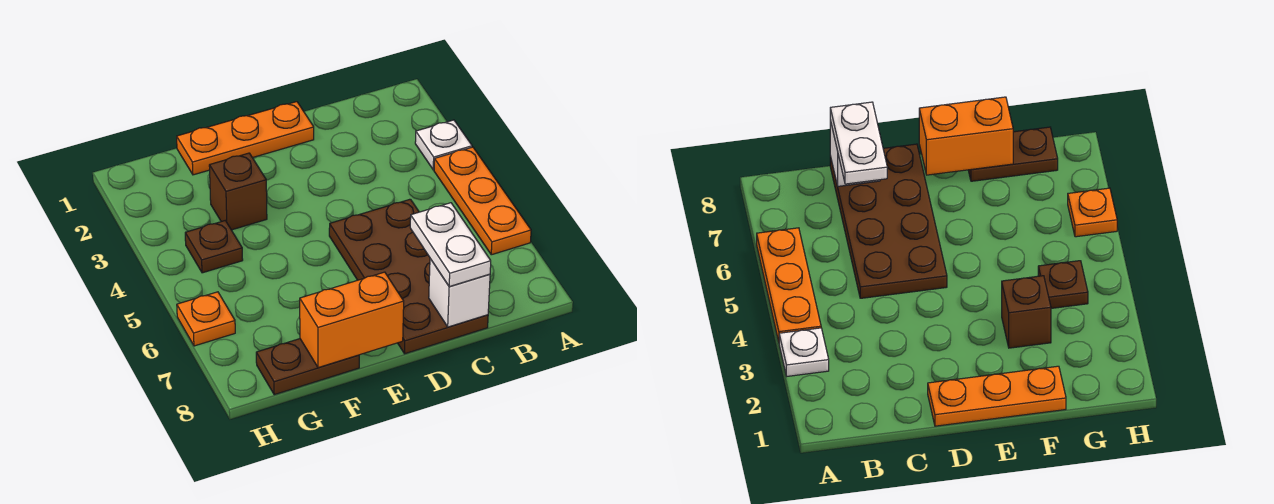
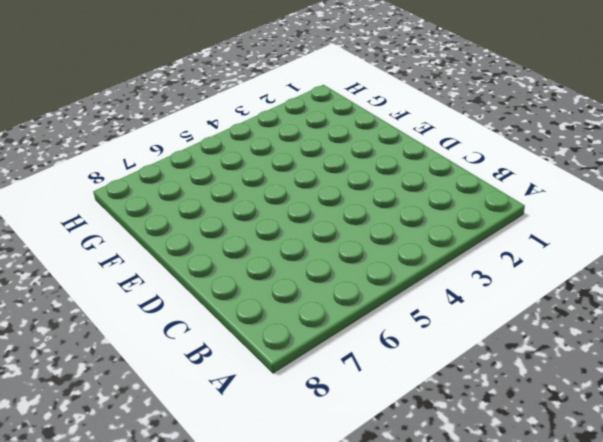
none -> white 1x1 plate [415,120,472,170]
none -> orange 1x3 plate [434,147,531,255]

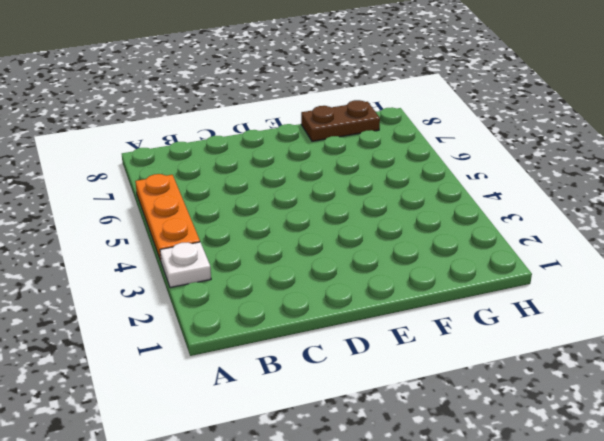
none -> brown 2x4 plate [329,199,488,354]
none -> orange 1x3 plate [177,102,314,175]

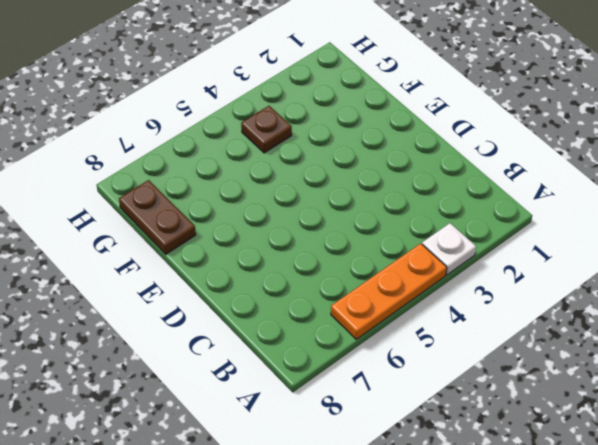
none -> brown 2x4 plate [329,199,488,354]
none -> orange 1x3 plate [177,102,314,175]

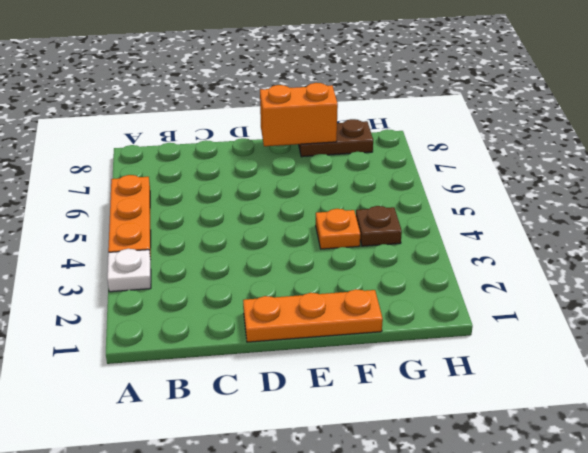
orange 1x1 plate [316,209,360,249] -> orange 1x1 plate moved to [177,292,235,346]
none -> brown 2x4 plate [329,199,488,354]
none -> brown 1x1 brick [209,153,267,230]

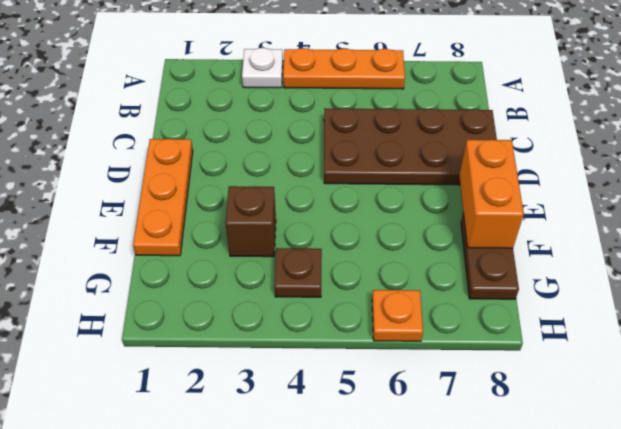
none -> white 1x1 brick [429,259,490,327]
none -> white 1x2 plate [410,203,491,287]

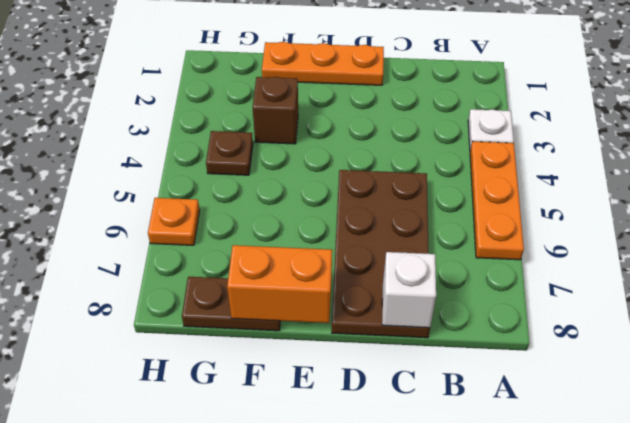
none -> white 1x2 plate [410,203,491,287]

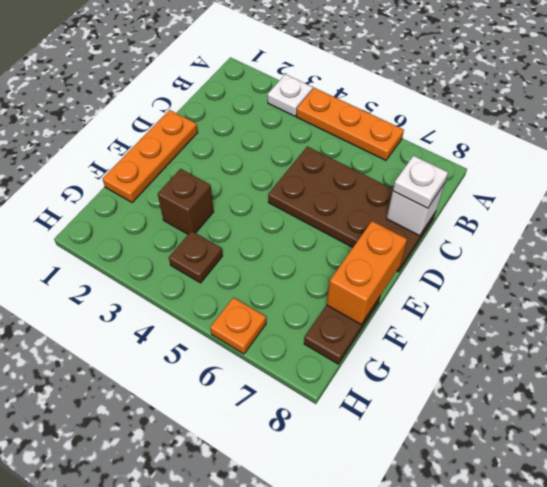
white 1x1 plate [393,156,448,208] -> white 1x2 plate [410,203,491,287]

